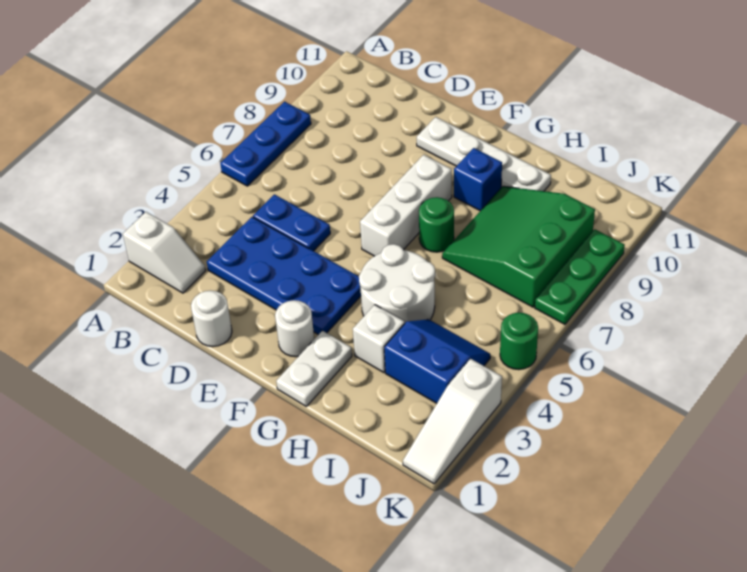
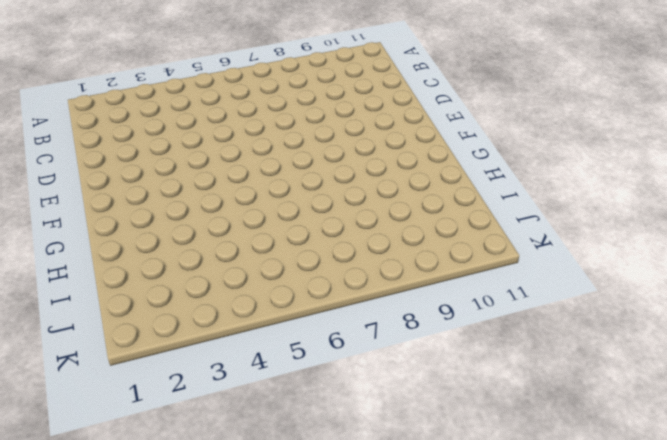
none -> white 1x2 slope [123,212,206,293]
none -> blue 1x3 plate [220,102,311,186]
none -> blue 2x4 plate [207,217,361,335]

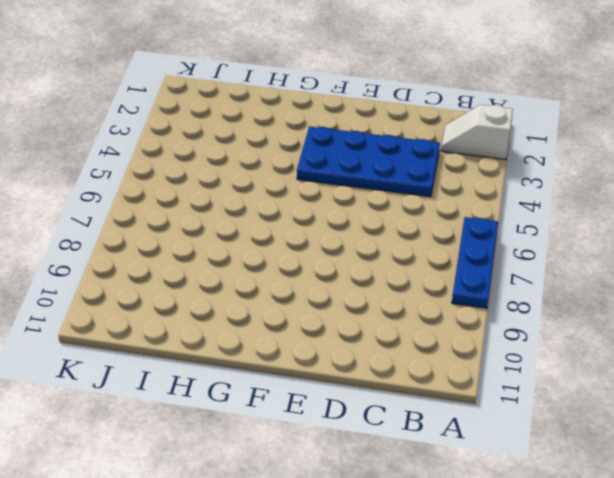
none -> blue 1x2 plate [253,194,330,251]
none -> white 1x1 round brick [191,290,232,347]
none -> white 1x4 plate [417,117,551,191]

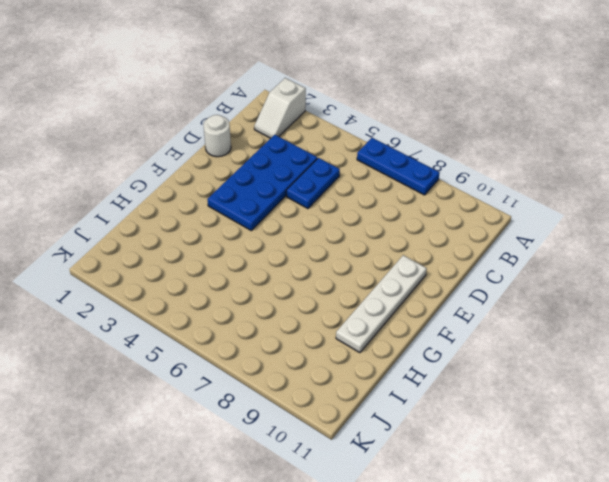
none -> white 1x1 round brick [275,300,314,357]
none -> white 1x3 brick [360,155,452,256]
none -> white 1x2 plate [276,331,352,406]

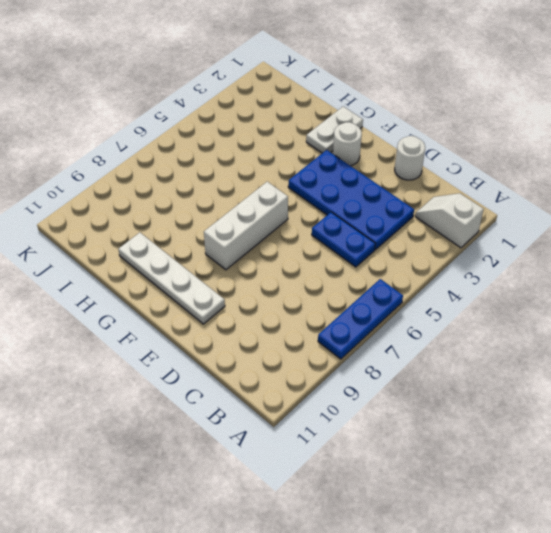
none -> white 2x2 round brick [359,244,435,323]
none -> green 1x1 round brick [419,197,454,252]
none -> blue 1x1 brick [454,148,502,211]

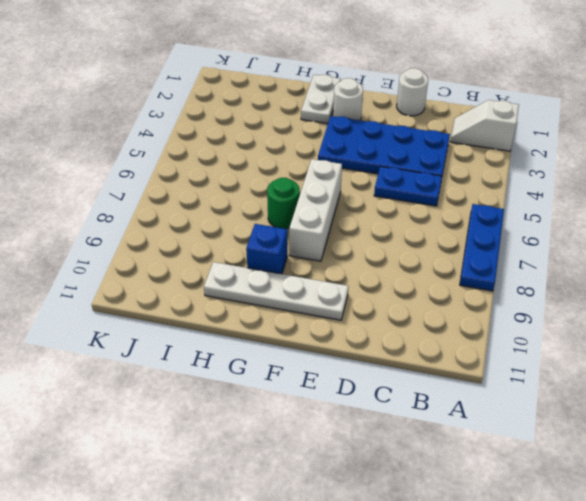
none -> white 2x2 round brick [359,244,435,323]
none -> white 1x1 brick [353,305,405,373]
none -> green 3x3 slope [442,186,595,307]

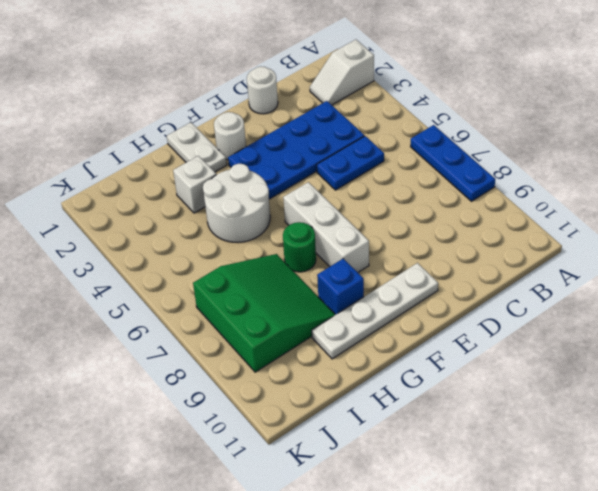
none -> blue 2x2 slope [384,319,490,403]
none -> white 1x3 slope [403,359,502,484]
none -> green 1x1 round brick [500,313,538,370]

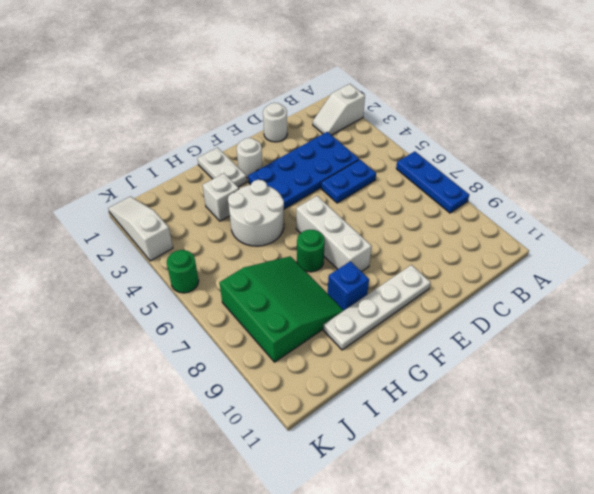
none -> blue 2x2 slope [384,319,490,403]
none -> green 1x3 plate [535,229,625,324]

